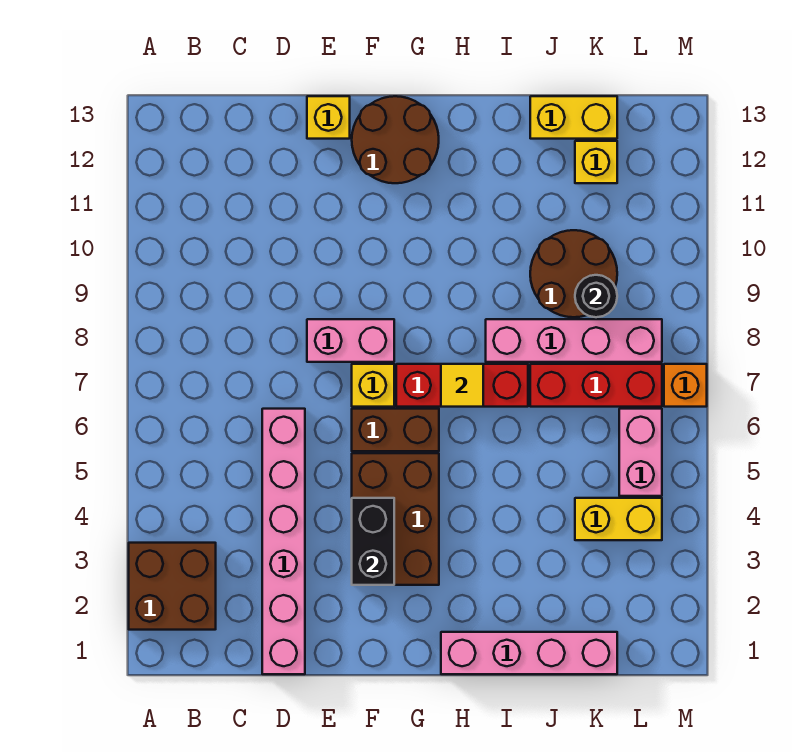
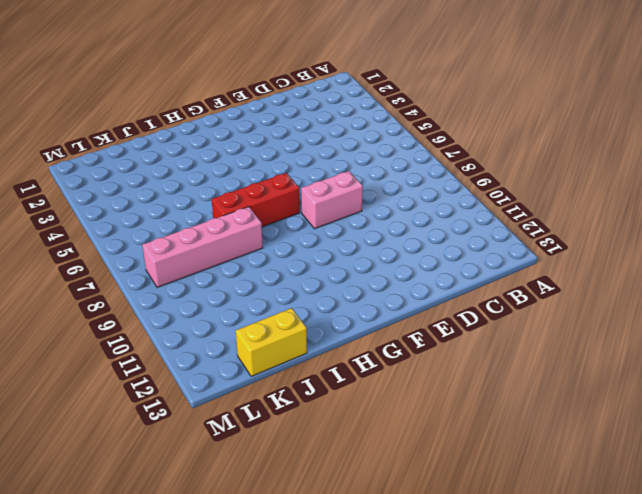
none -> brown 2x2 brick [129,543,216,630]
none -> pink 1x6 brick [262,409,305,674]
none -> yellow 1x1 brick [307,96,350,139]

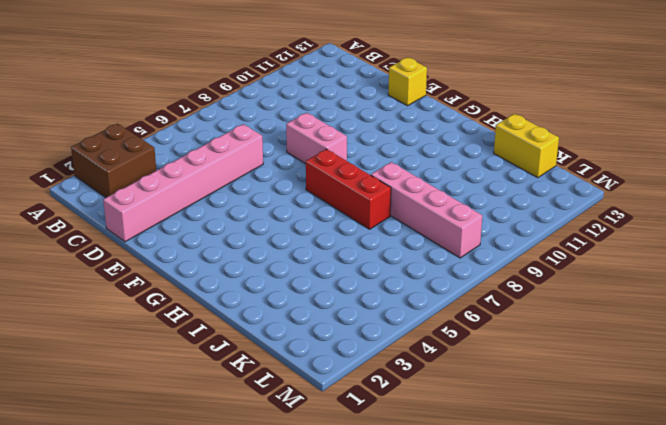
none -> brown 2x3 brick [352,453,439,585]
none -> brown 1x2 brick [352,409,439,451]
none -> yellow 1x1 brick [352,364,394,407]

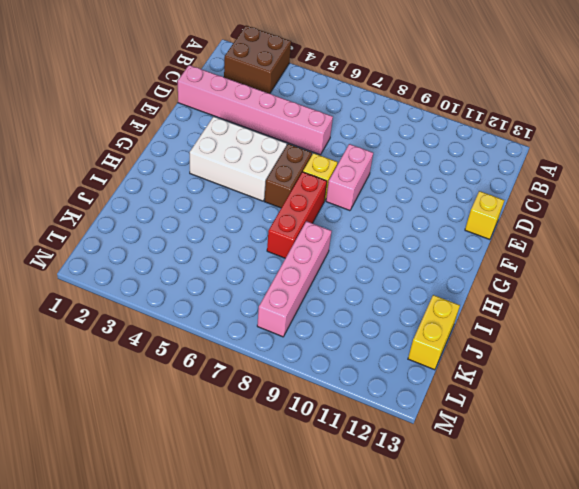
white 2x3 brick [190,117,287,201] -> brown 2x3 brick [352,453,439,585]
none -> brown 2x2 round brick [352,96,439,183]
none -> pink 1x4 brick [441,632,617,674]
none -> red 1x3 brick [530,364,662,407]

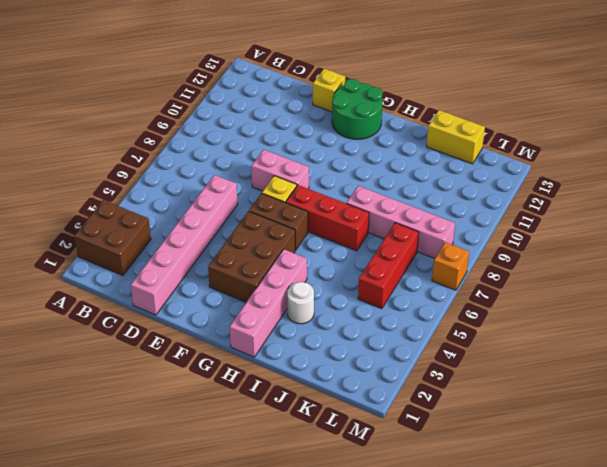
green 2x2 round brick [332,79,383,139] -> brown 2x2 round brick [352,96,439,183]
pink 1x4 brick [230,249,307,357] -> pink 1x4 brick turned to [441,632,617,674]
white 1x1 round brick [287,282,314,324] -> none
red 1x3 brick [358,223,419,309] -> red 1x3 brick turned to [530,364,662,407]
none -> brown 2x2 round brick [530,230,617,317]
none -> yellow 1x2 brick [575,498,662,540]
none -> yellow 1x1 brick [575,141,617,183]

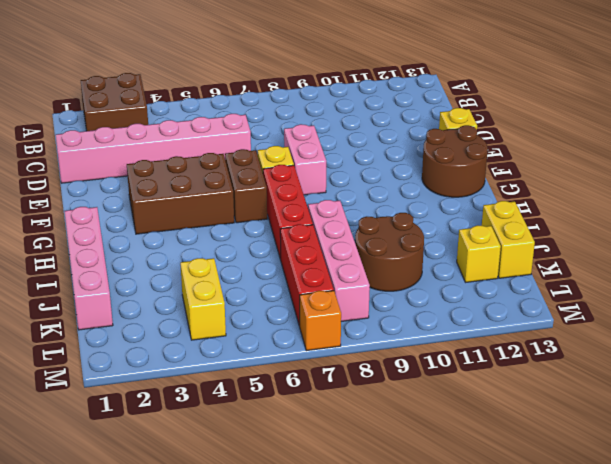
none -> pink 1x2 brick [619,409,662,496]
none -> black 1x2 brick [352,498,394,585]
none -> yellow 1x1 tile [441,364,483,407]

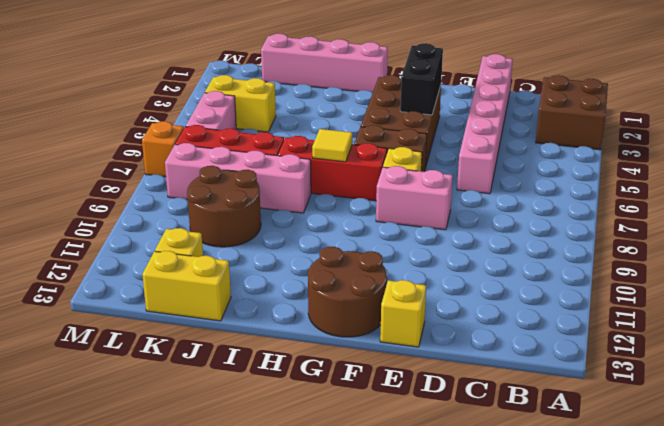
none -> black 1x1 round brick [575,275,617,317]

